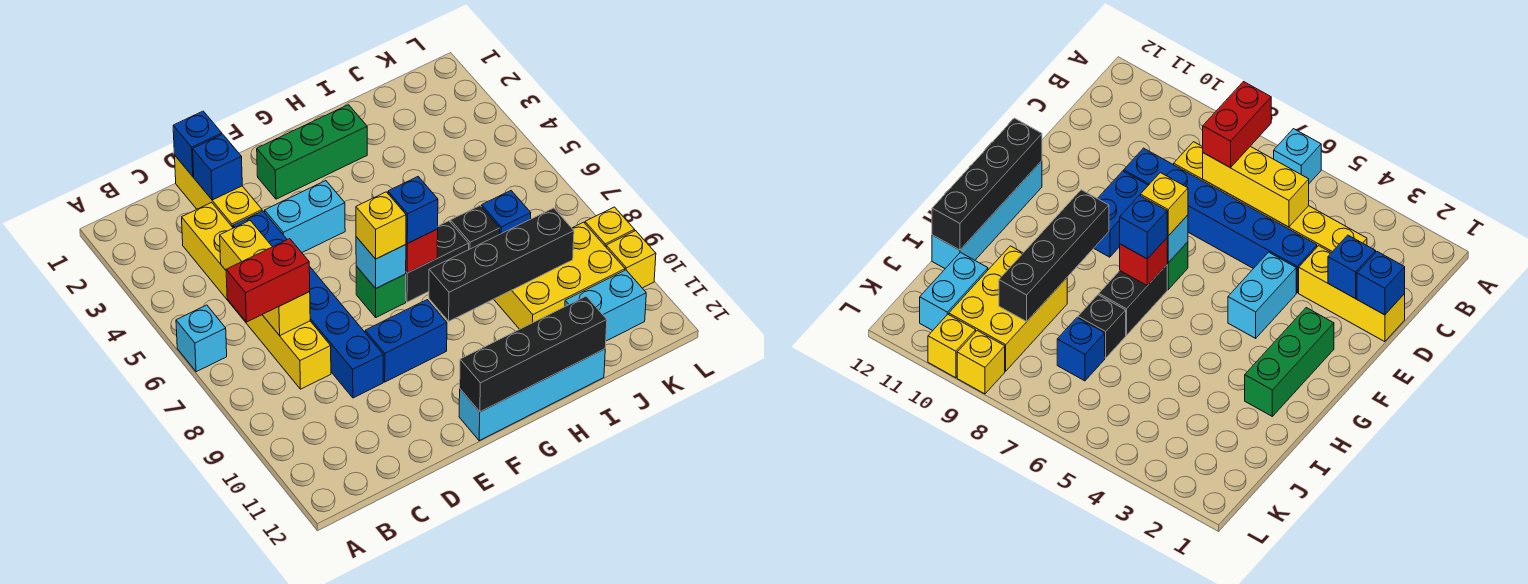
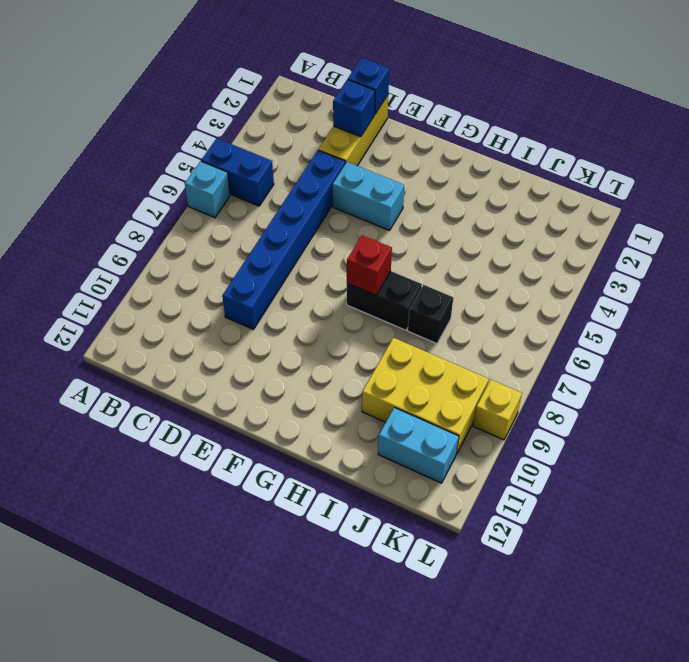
blue 1x2 brick [201,138,274,206] -> blue 1x2 brick moved to [365,300,447,382]
none -> yellow 1x6 brick [182,202,331,389]
none -> green 1x3 brick [257,105,367,199]
none -> green 1x1 brick [356,266,406,317]

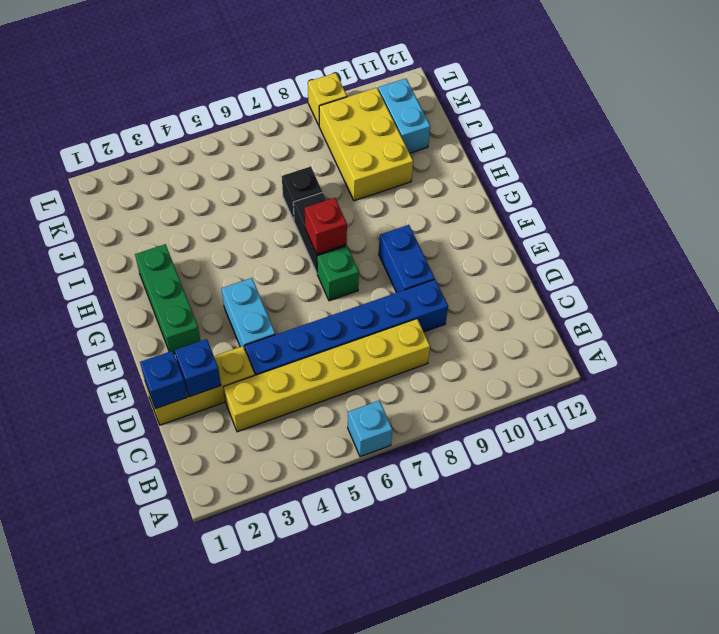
none -> cyan 1x4 brick [459,349,605,441]
none -> blue 1x1 brick [482,191,531,234]
none -> yellow 1x1 brick [606,231,656,288]

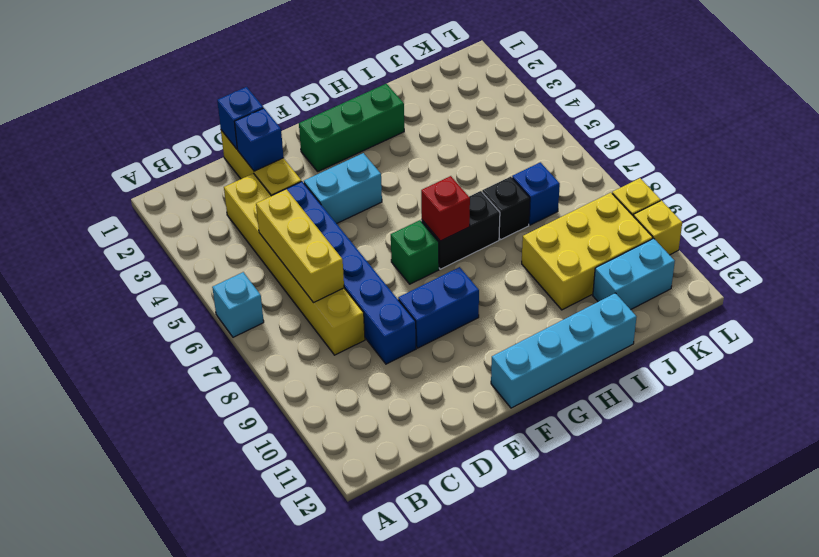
none -> cyan 1x1 brick [356,237,406,288]
none -> black 1x4 brick [460,296,607,412]
none -> black 1x4 brick [429,208,574,321]

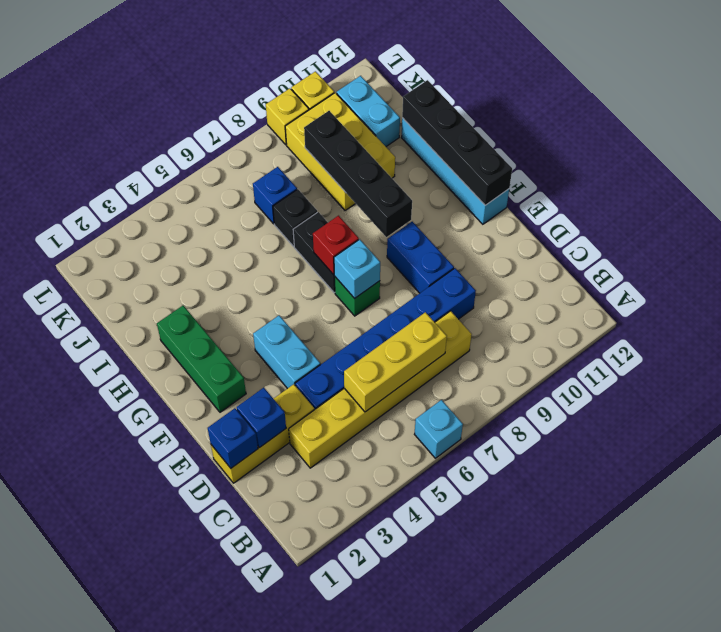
none -> red 1x2 brick [226,239,310,322]
none -> yellow 1x1 brick [356,192,406,259]
none -> blue 1x1 brick [388,177,438,244]

